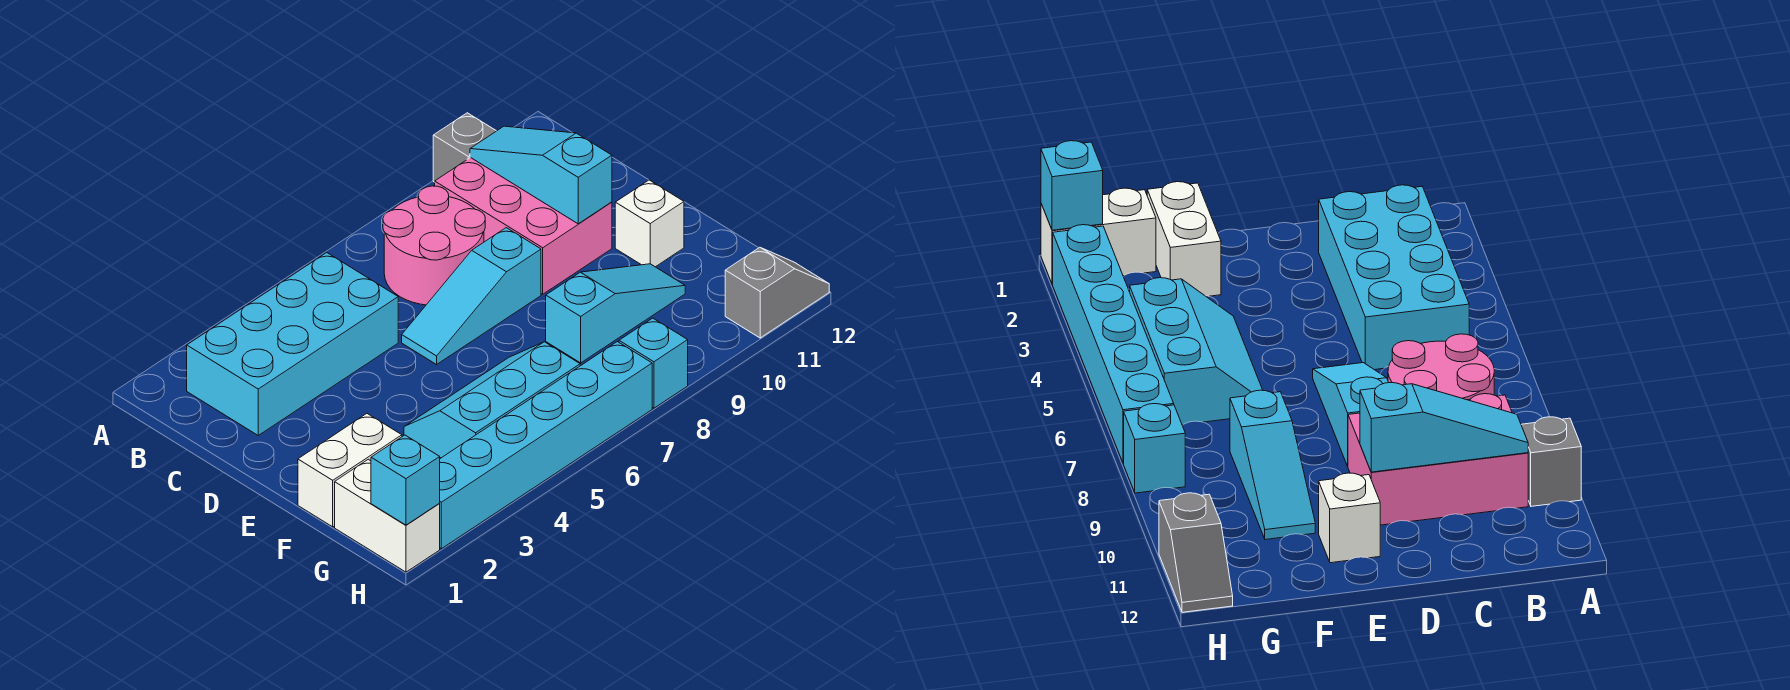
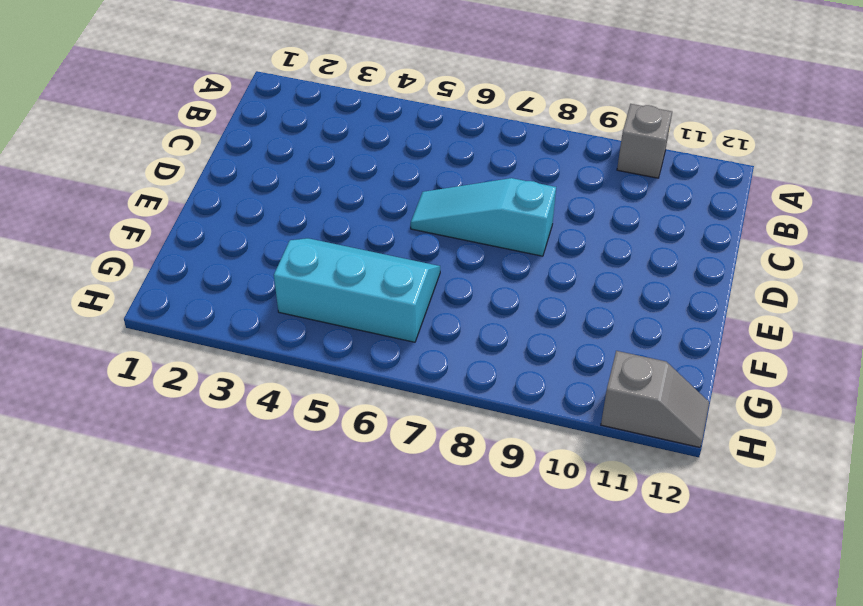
none -> cyan 2x4 brick [187,253,398,435]
none -> pink 2x2 round brick [383,186,485,305]
none -> pink 2x3 brick [435,157,612,294]

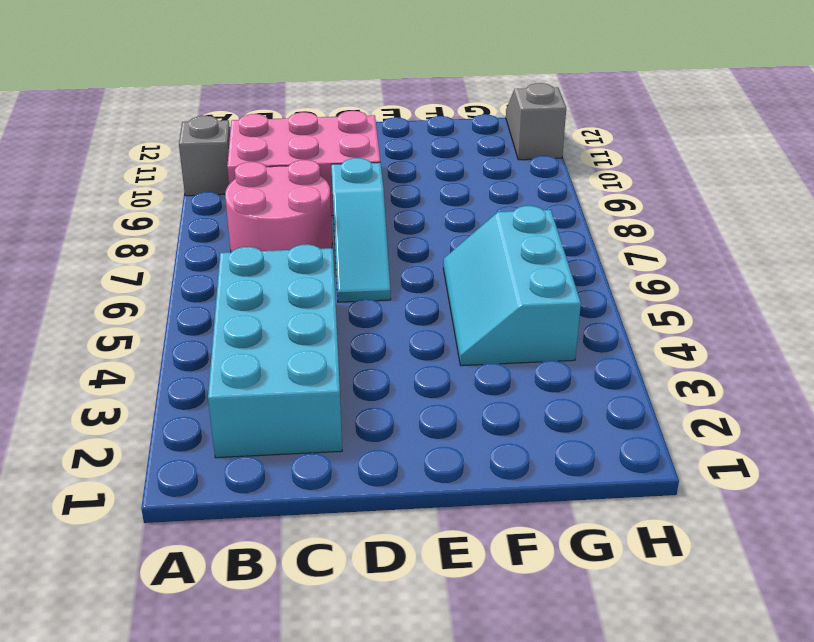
none -> white 1x1 brick [615,180,684,267]
none -> white 1x2 brick [298,414,402,527]
none -> cyan 1x3 slope [546,264,685,363]

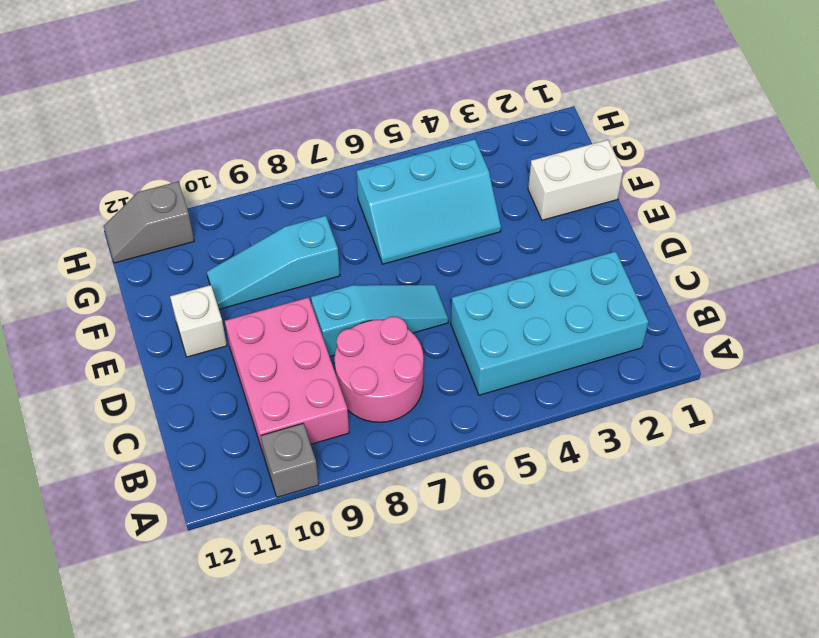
none -> white 1x2 brick [335,459,440,572]
none -> cyan 1x6 brick [440,342,652,549]
none -> cyan 1x1 brick [619,318,688,408]

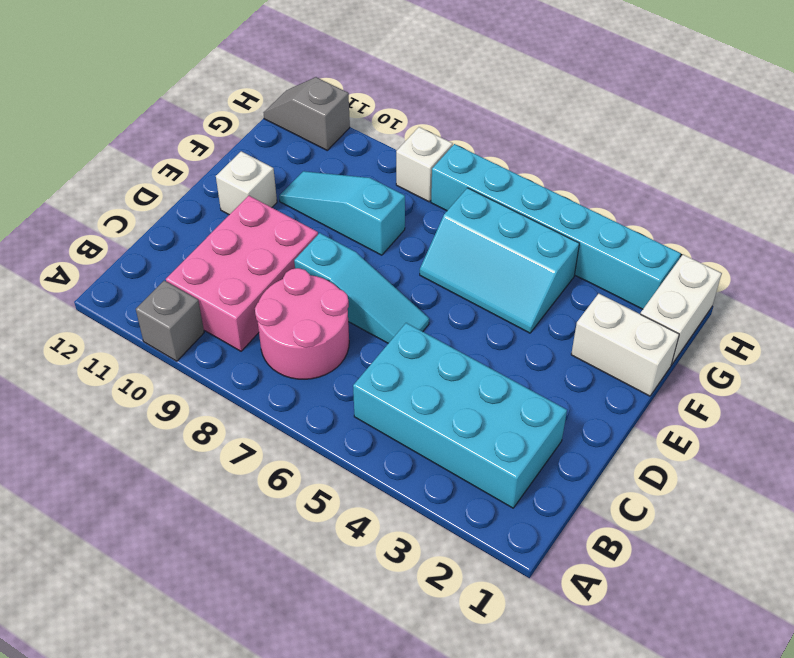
white 1x1 brick [396,127,453,202] -> cyan 1x1 brick [619,318,688,408]
none -> cyan 1x3 slope [470,126,612,224]
none -> cyan 1x1 brick [371,435,440,525]

